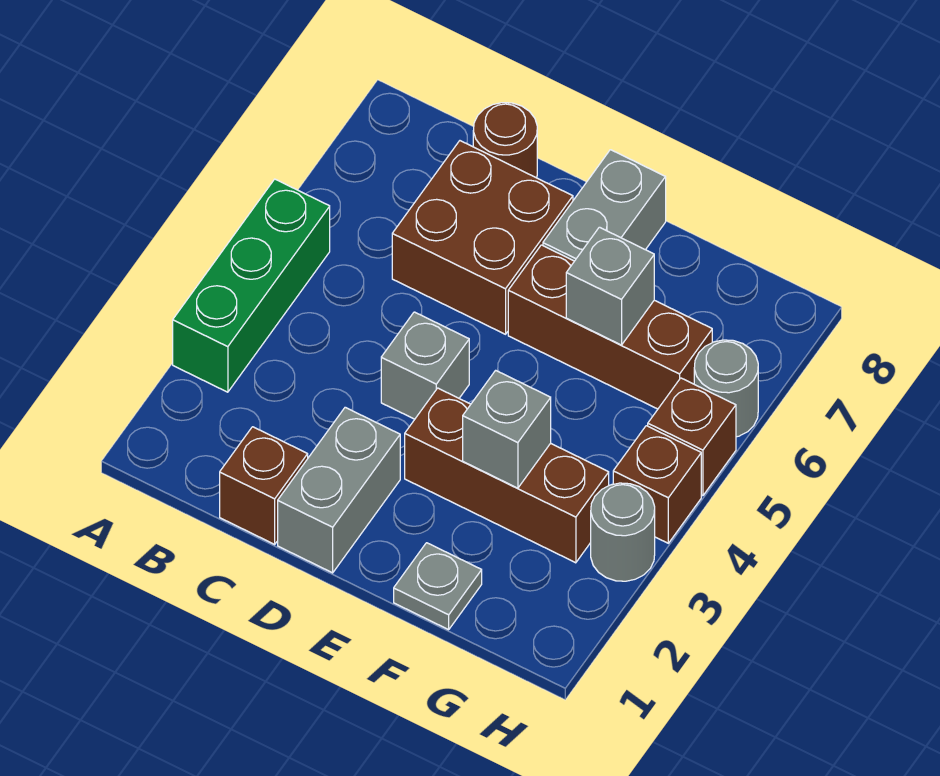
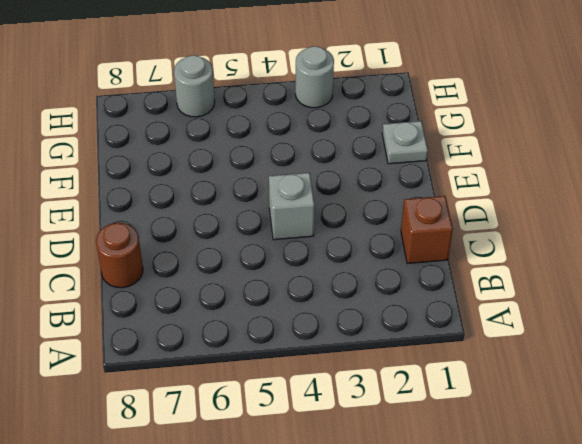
none -> green 1x3 brick [173,179,330,392]
none -> brown 2x2 brick [392,141,573,334]
none -> grey 1x2 brick [278,407,400,573]

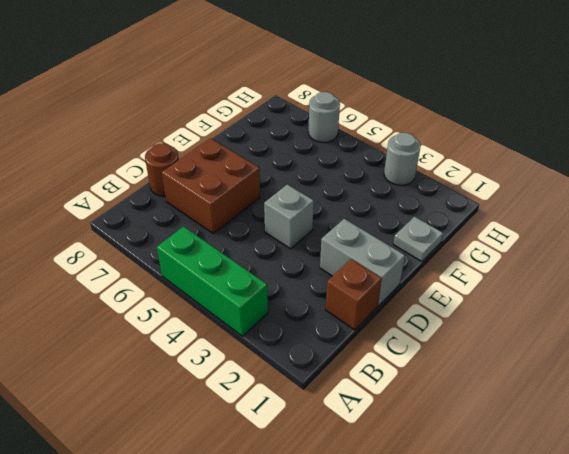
none -> brown 1x3 brick [405,388,609,563]
none -> brown 1x3 brick [508,245,712,409]
none -> grey 1x2 brick [543,150,666,261]

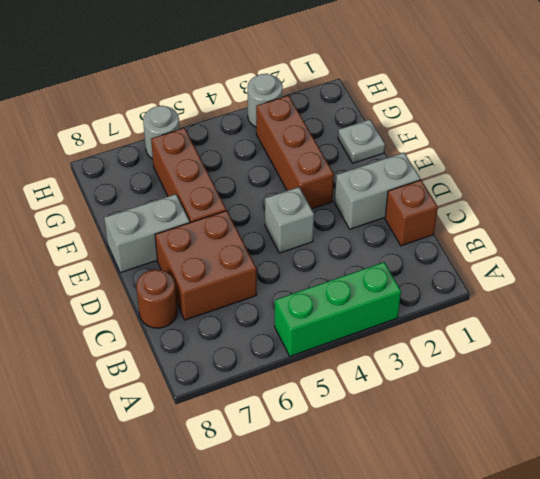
none -> brown 1x1 brick [613,426,701,543]
none -> brown 1x1 brick [648,378,736,496]
none -> grey 1x1 brick [463,370,551,488]

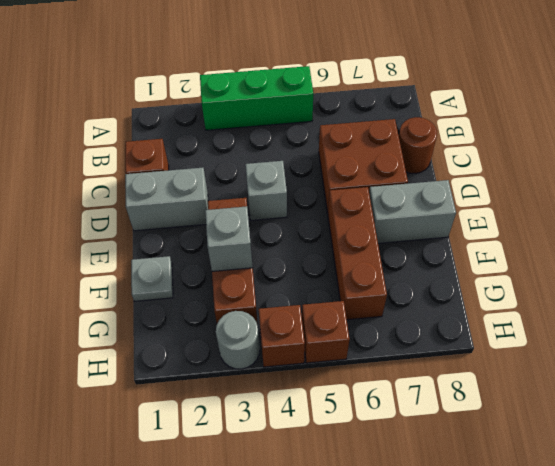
none -> grey 1x1 round brick [694,340,758,437]
none -> grey 1x1 brick [566,227,654,345]

